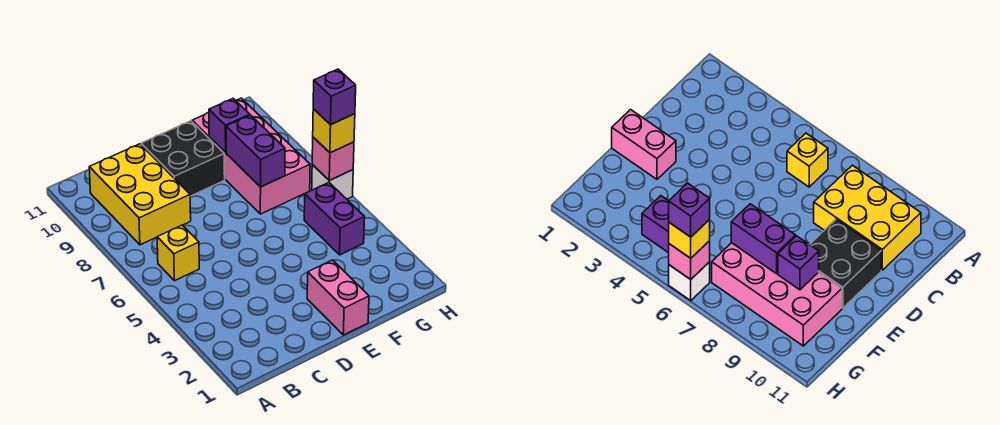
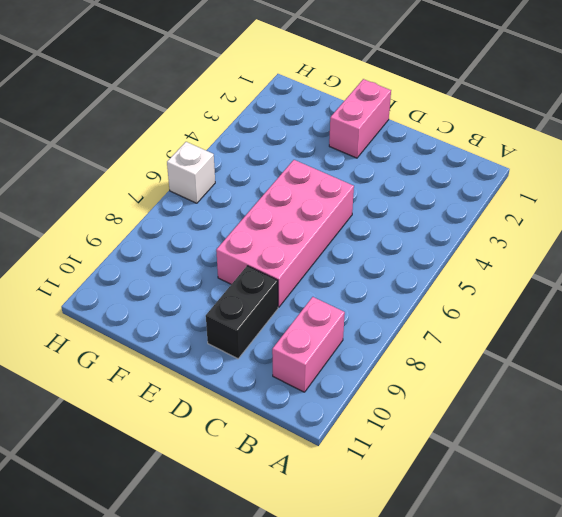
pink 1x2 brick [272,297,345,392] -> yellow 2x3 brick [89,144,191,245]
pink 2x4 brick [216,160,354,307] -> pink 2x4 brick moved to [192,98,310,214]
black 1x2 brick [206,266,278,359] -> black 2x2 brick [141,121,225,196]
none -> yellow 1x1 brick [157,225,199,281]
none -> purple 1x2 brick [304,182,365,255]
none -> purple 1x2 brick [226,115,285,187]

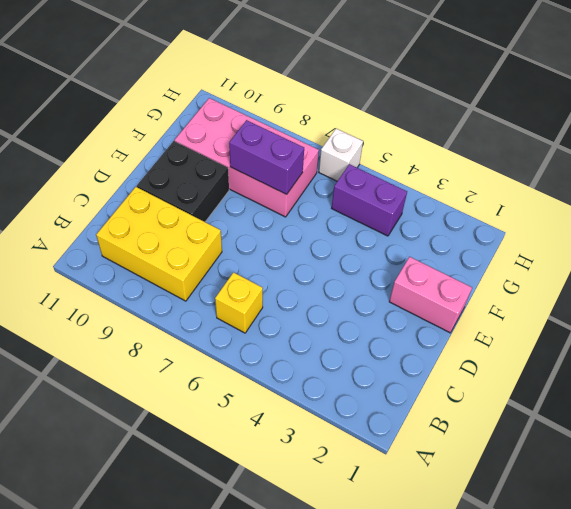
none -> purple 1x1 brick [209,99,250,153]
none -> pink 1x1 brick [312,137,354,181]
none -> yellow 1x1 brick [313,109,355,153]

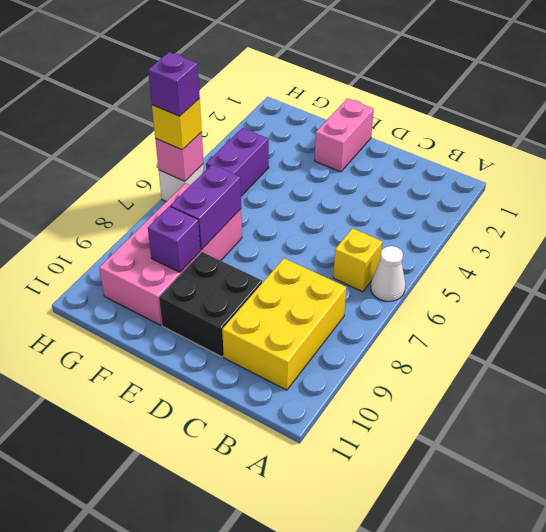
white 1x1 cone [371,246,405,301] -> none

